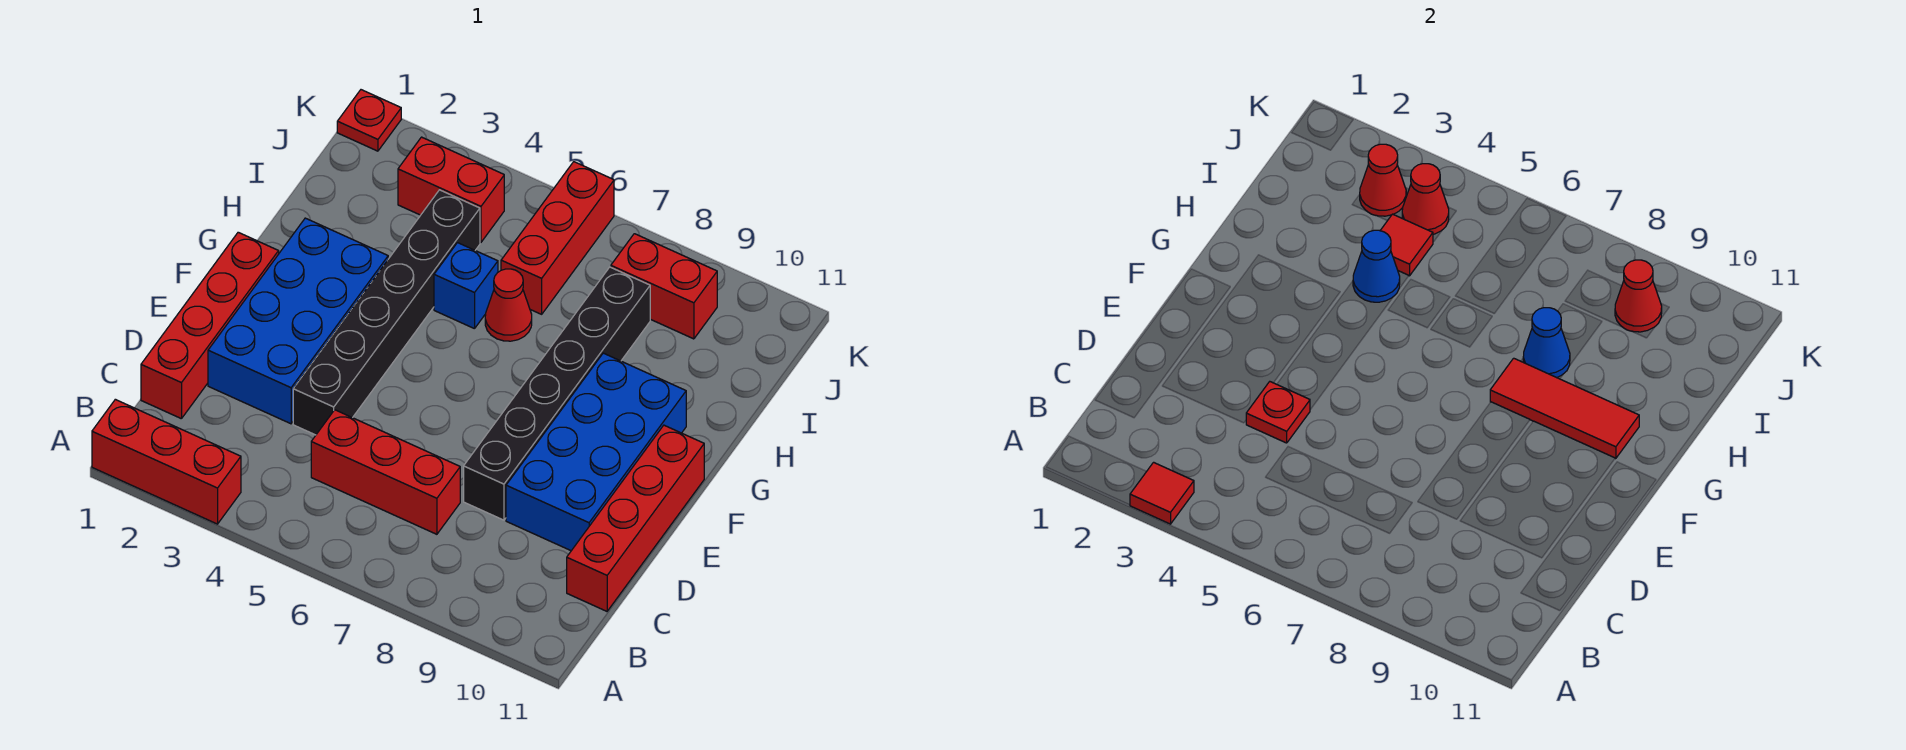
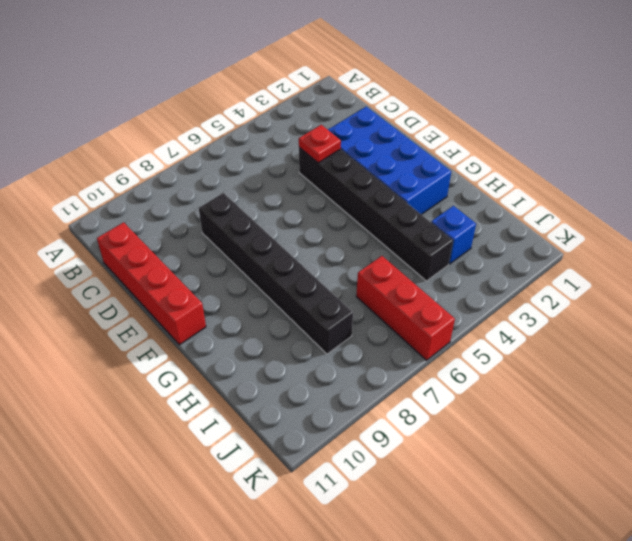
blue 1x1 brick [431,206,476,264] -> blue 1x1 brick moved to [434,243,498,329]
none -> red 1x3 brick [92,399,241,524]
none -> red 1x4 brick [141,232,279,419]
none -> red 1x3 brick [311,410,460,534]

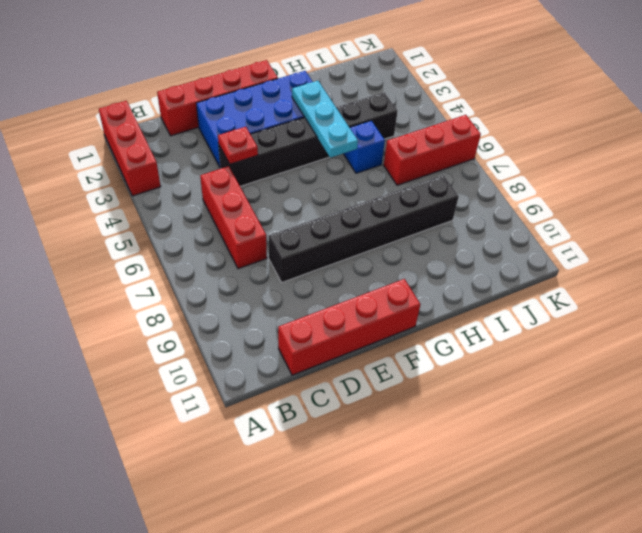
cyan 1x3 plate [292,81,358,158] -> none
none -> blue 2x4 brick [506,353,686,551]
none -> red 1x1 cone [485,269,532,341]
none -> red 1x2 brick [398,137,504,242]

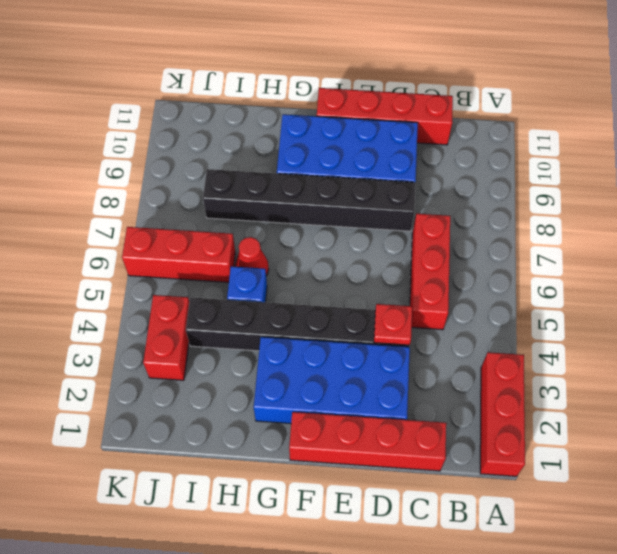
none -> red 1x2 brick [611,234,717,339]
none -> red 1x1 plate [337,90,401,151]
none -> red 1x1 tile [1130,462,1194,524]

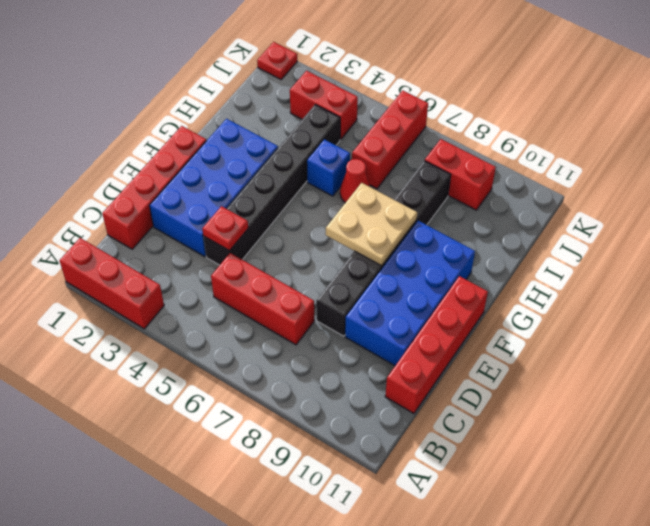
tan 2x2 plate [326,183,417,266] -> red 1x3 tile [1490,358,1639,459]
none -> red 1x1 tile [1130,462,1194,524]
none -> blue 1x1 cone [1353,230,1400,302]
none -> blue 1x1 cone [1523,308,1570,378]

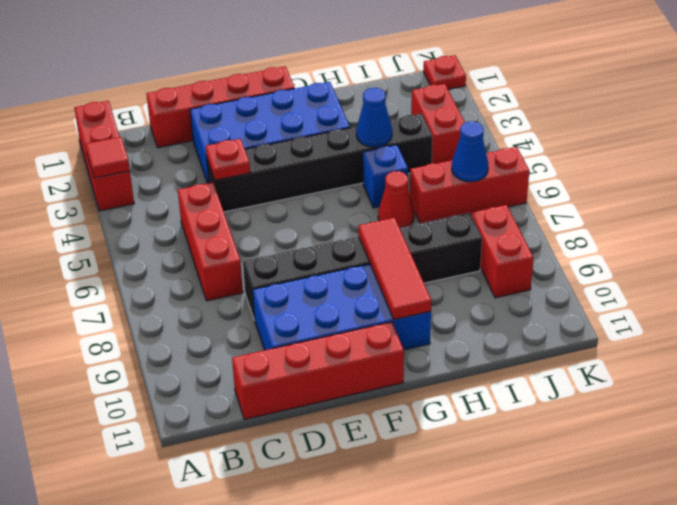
blue 1x1 cone [452,121,488,182] -> blue 1x1 cone moved to [1523,308,1570,378]
none -> red 1x1 tile [1380,214,1433,276]
none -> red 1x1 cone [1360,144,1406,216]
none -> red 1x1 cone [1402,164,1449,234]

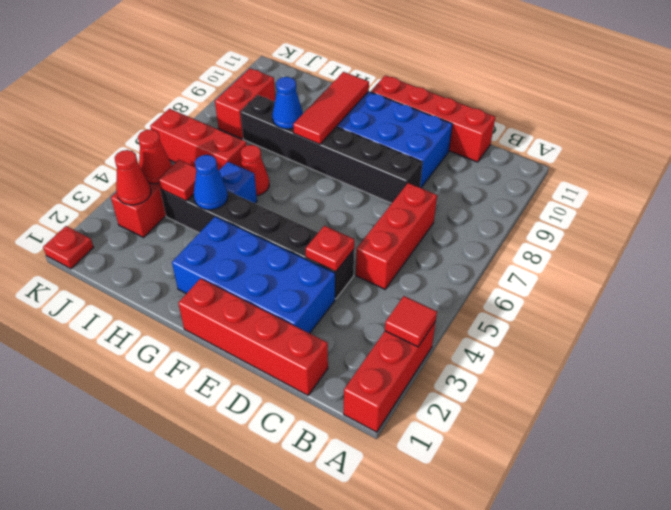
none -> red 1x1 cone [1615,260,1662,332]

